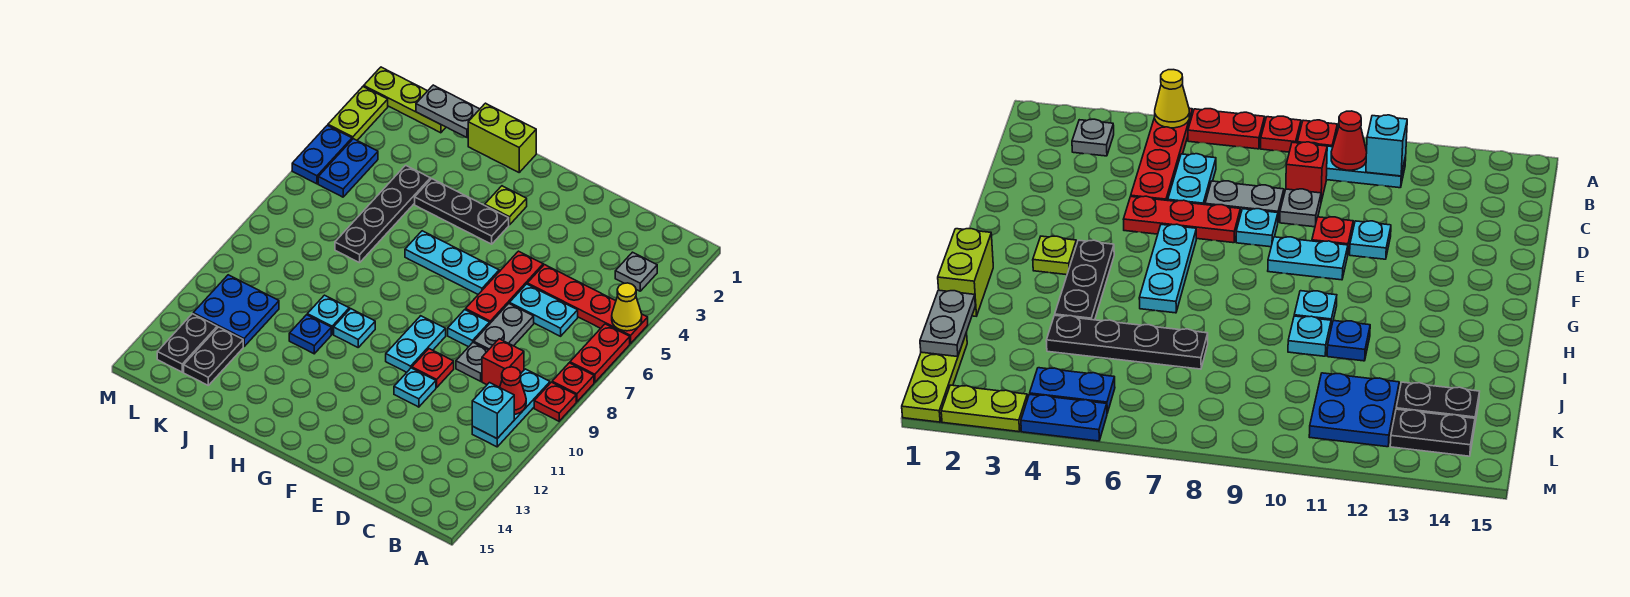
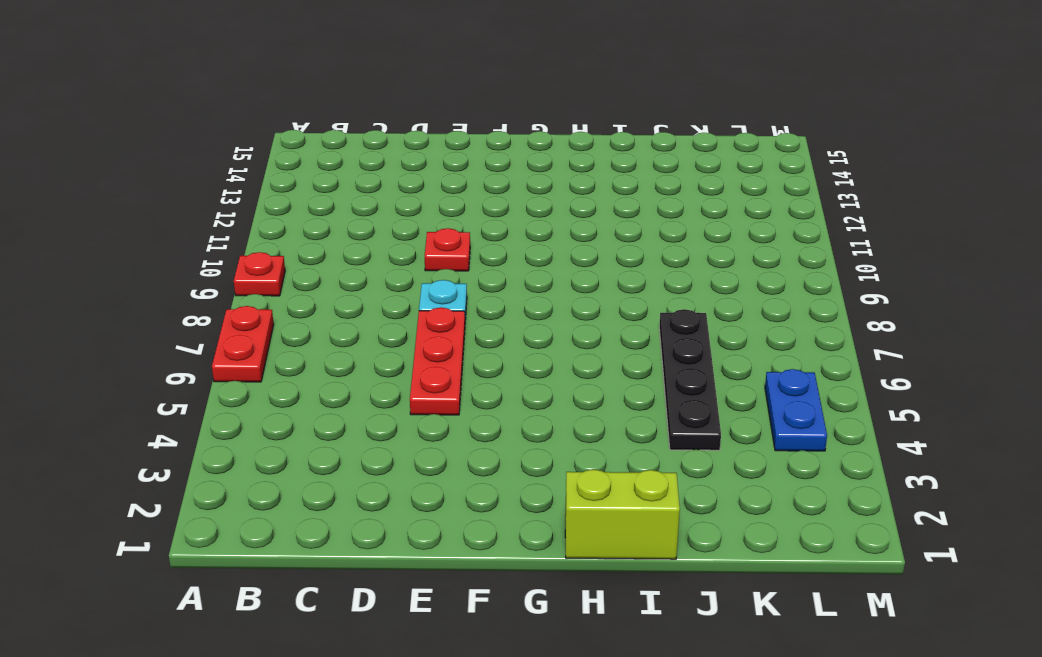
none -> red 1x4 plate [527,265,648,343]
none -> red 1x1 plate [552,363,594,402]
none -> grey 1x1 plate [615,252,657,291]
none -> cyan 1x3 plate [472,369,550,447]

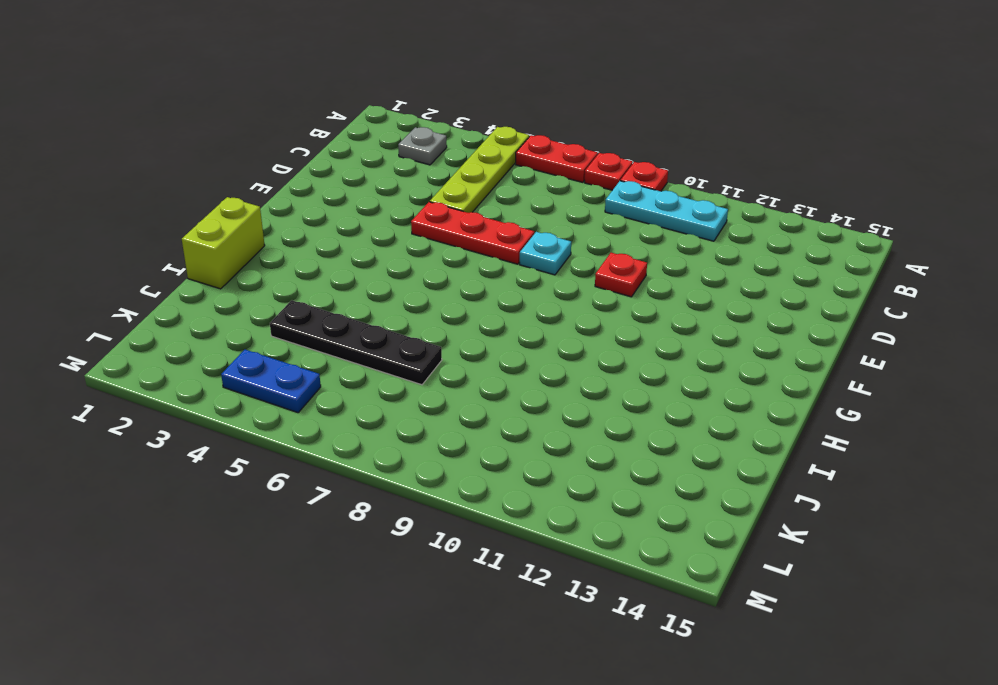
lime 1x4 plate [430,127,529,213] -> red 1x4 plate [527,265,648,343]
none -> cyan 1x2 plate [510,284,578,336]
none -> red 1x1 brick [482,339,524,387]
none -> grey 1x2 plate [474,304,534,350]
none -> grey 1x1 plate [456,342,488,381]

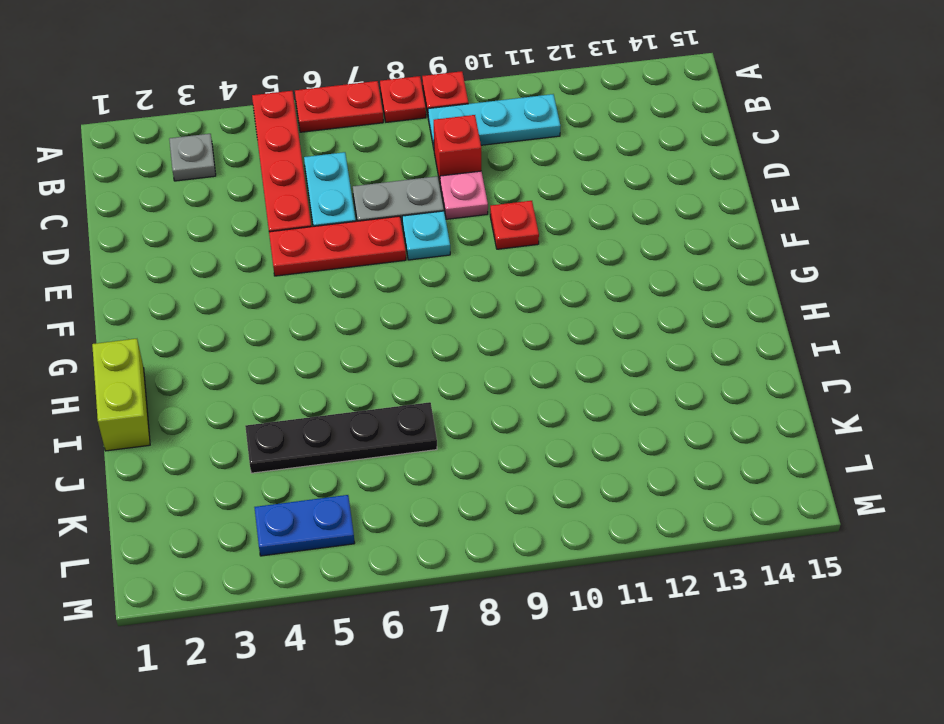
pink 1x1 plate [440,171,488,219] -> grey 1x1 plate [456,342,488,381]
none -> cyan 1x1 plate [394,368,436,407]
none -> cyan 1x3 plate [405,231,499,294]
none -> cyan 1x2 plate [386,316,446,372]
none -> lime 1x1 plate [485,186,527,225]

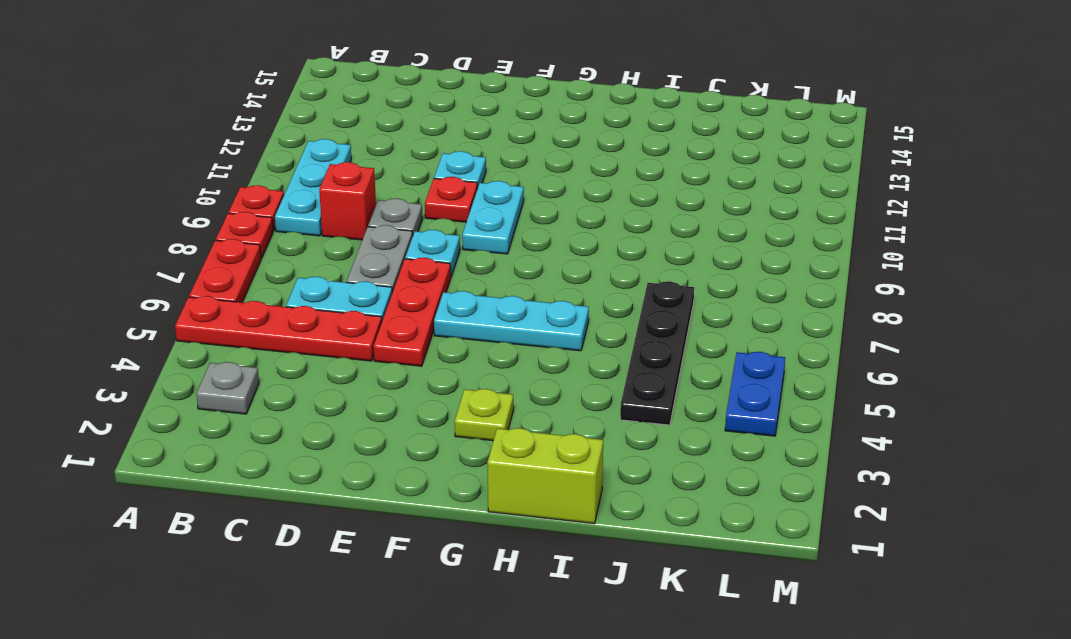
none -> black 1x3 plate [415,179,509,244]
none -> cyan 1x1 plate [334,309,375,347]
none -> cyan 1x1 plate [307,295,349,334]
none -> blue 1x1 plate [289,315,331,354]

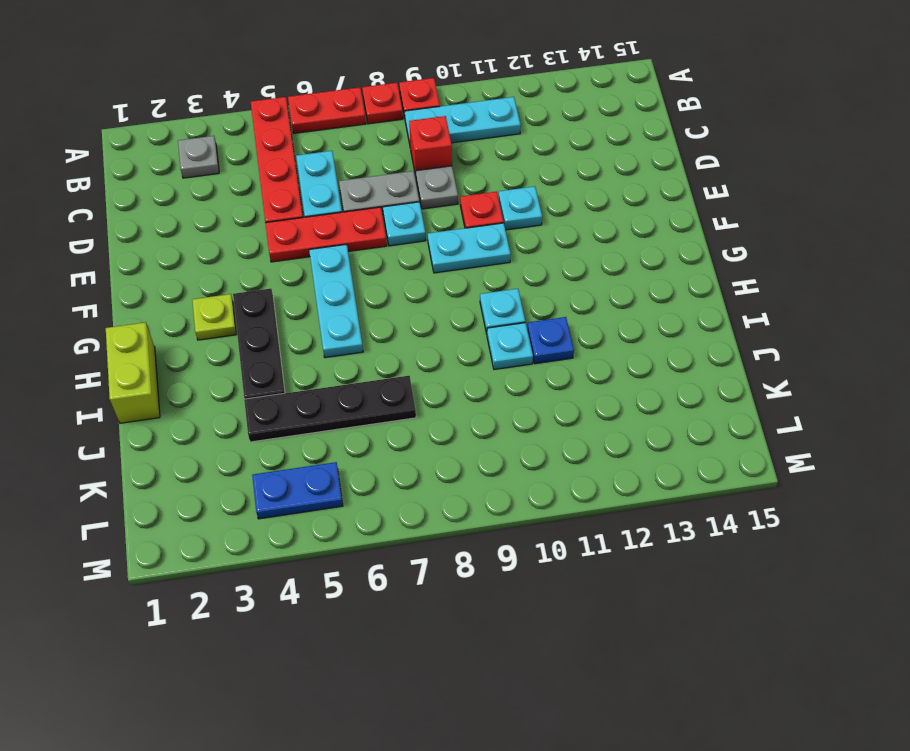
none -> lime 1x3 plate [364,67,446,133]
none -> blue 2x2 plate [193,275,279,346]
none -> black 1x2 plate [184,327,243,385]
none -> black 1x2 plate [157,314,217,372]

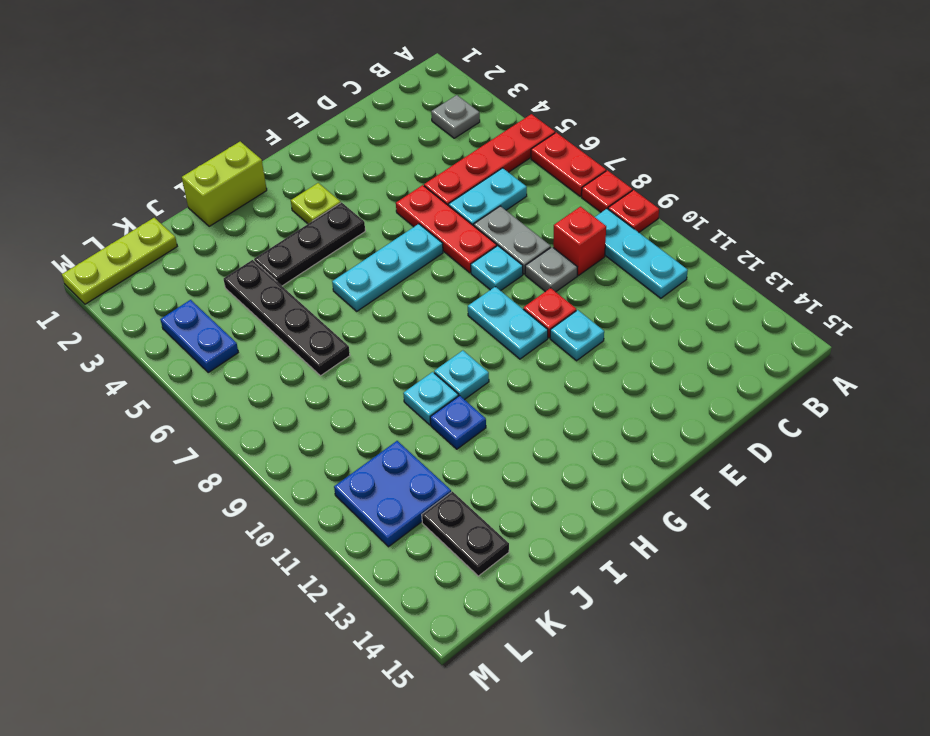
none -> black 1x2 plate [157,314,217,372]
none -> lime 1x2 plate [328,87,388,140]
none -> blue 1x2 plate [292,125,352,184]
none -> yellow 1x1 cone [612,283,642,331]

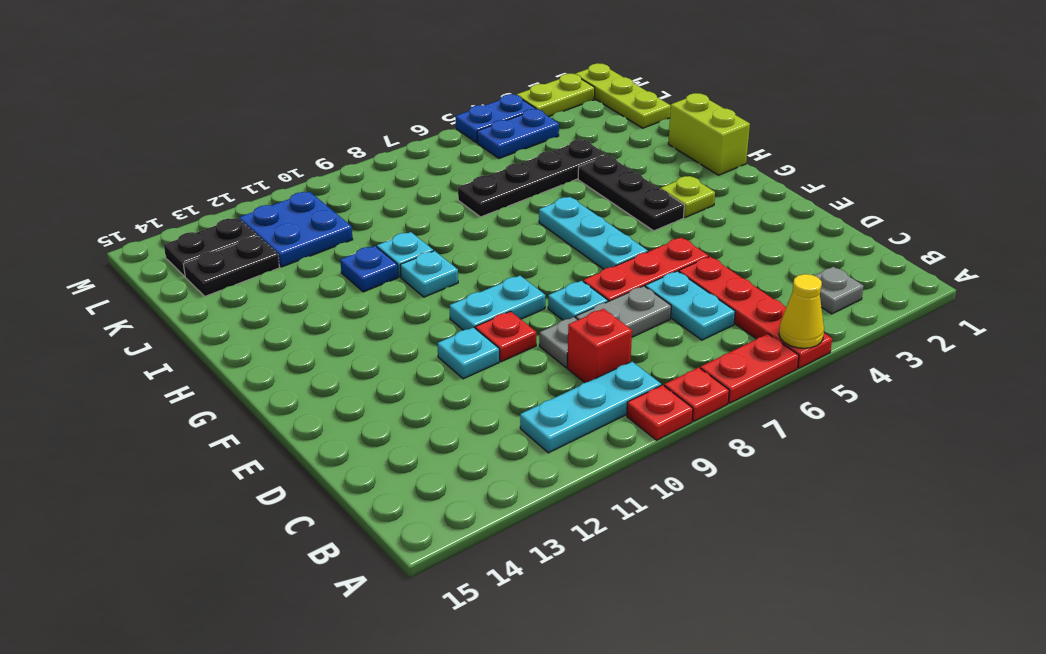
none -> red 1x1 cone [500,367,526,414]
none -> cyan 1x1 brick [472,383,514,438]
none -> grey 1x2 plate [416,85,480,137]

